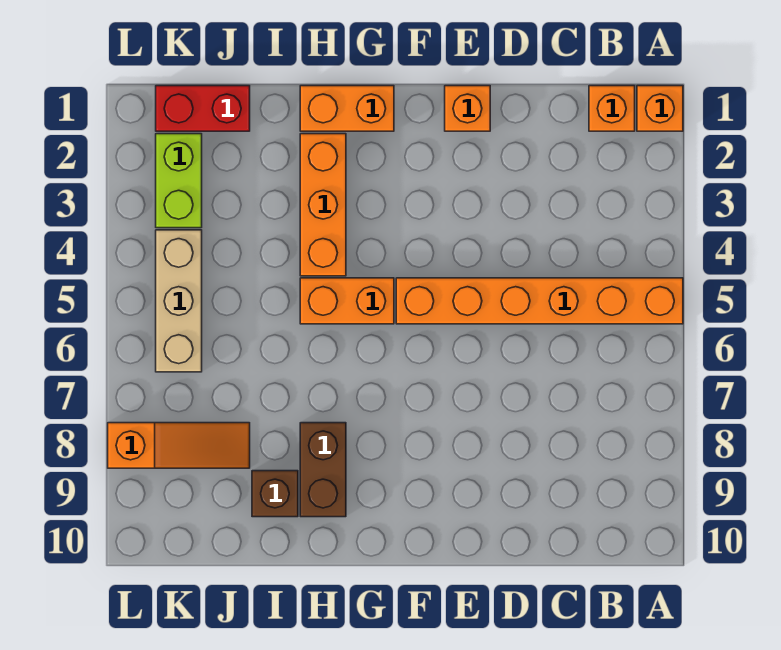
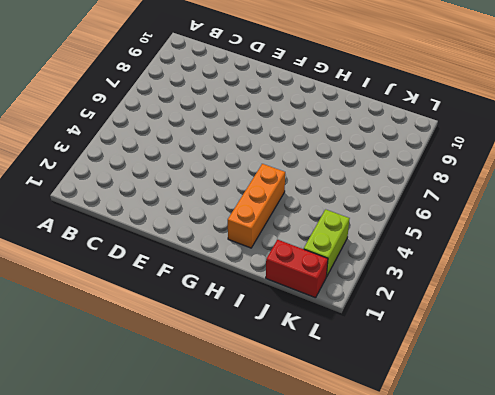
none -> orange 1x1 brick [637,86,683,131]
none -> orange 1x6 brick [396,278,683,324]
none -> orange 1x1 brick [589,86,635,131]

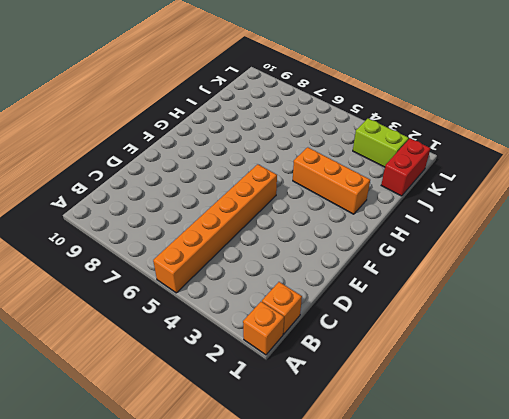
none -> orange 1x1 brick [445,86,490,131]
none -> orange 1x2 brick [300,86,394,131]
none -> orange 1x2 brick [300,278,394,324]

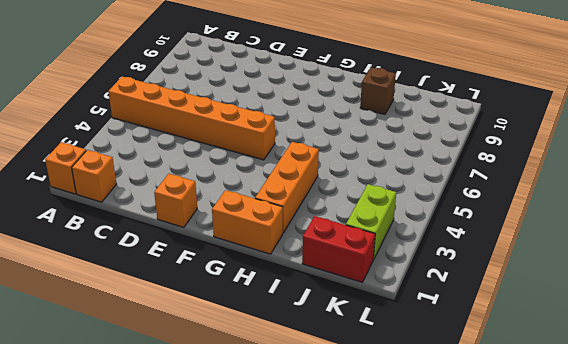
none -> orange 1x2 brick [300,278,394,324]
none -> brown 1x2 brick [300,423,346,517]
none -> orange 1x3 slope [108,423,250,468]

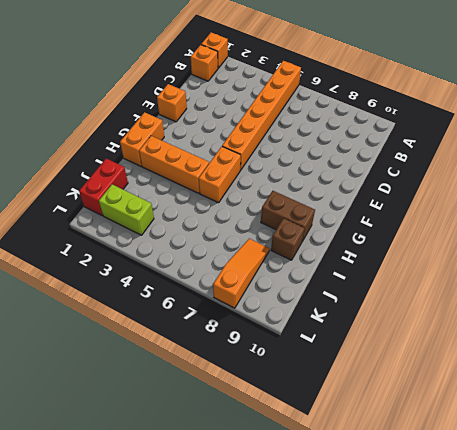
none -> tan 1x3 brick [156,230,202,372]

